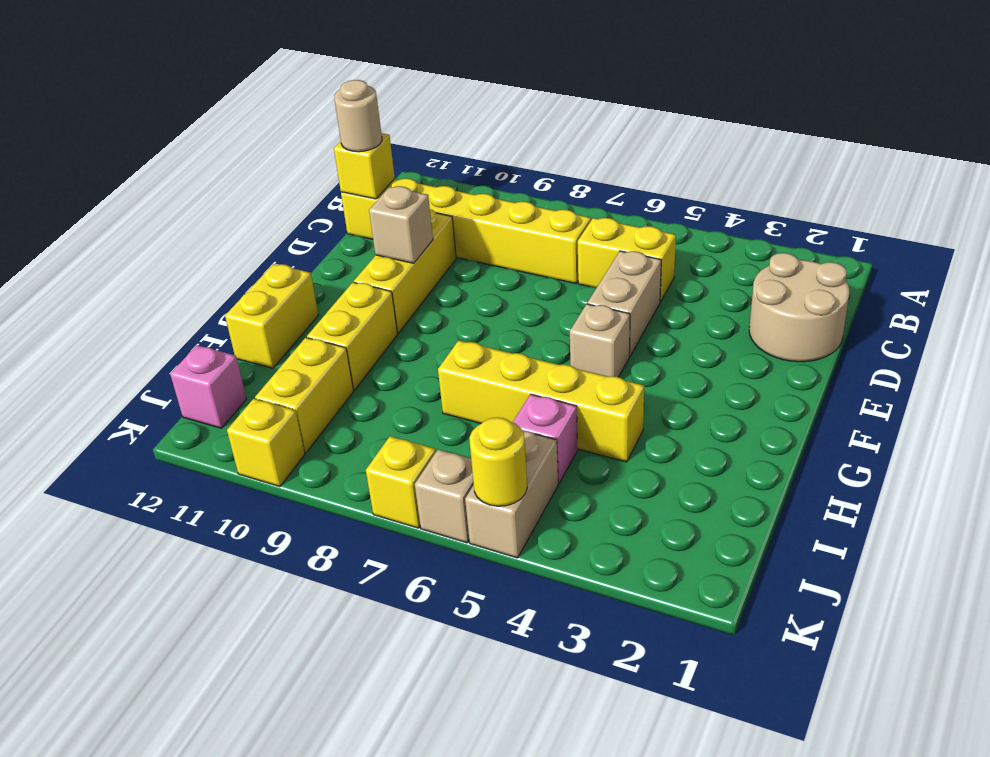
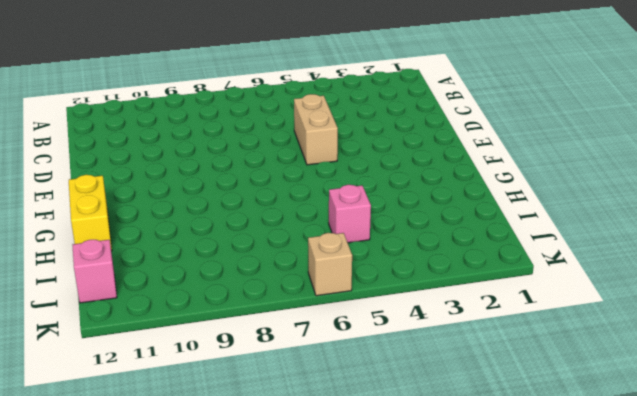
none -> tan 2x2 round brick [749,253,849,362]
none -> yellow 1x2 brick [578,218,676,302]
none -> yellow 1x6 brick [341,178,591,283]

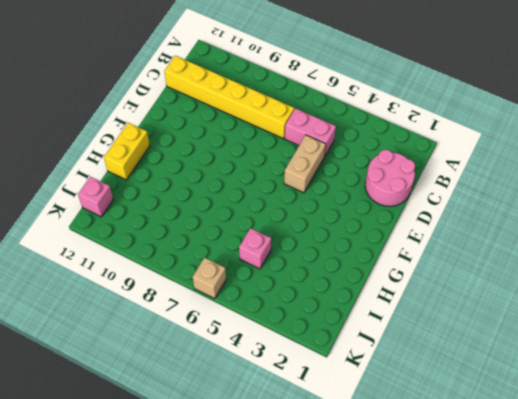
pink 2x2 round brick [365,150,415,206] -> tan 2x2 round brick [749,253,849,362]
pink 1x2 brick [285,108,336,157] -> yellow 1x2 brick [578,218,676,302]
none -> yellow 1x3 brick [354,209,456,333]
none -> tan 1x1 brick [570,304,630,377]
none -> yellow 1x2 brick [307,282,398,390]

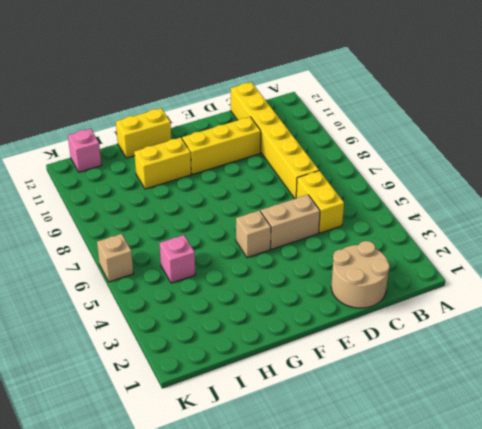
none -> yellow 1x4 brick [438,340,644,462]
none -> yellow 1x2 brick [255,338,354,453]
none -> tan 1x2 brick [465,431,558,558]

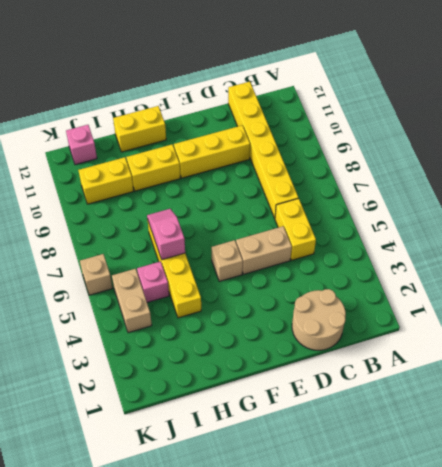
pink 1x2 slope [147,209,185,260] -> none
tan 1x2 brick [112,269,152,333] -> tan 1x2 brick turned to [465,431,558,558]
none -> yellow 1x1 brick [366,436,436,528]
none -> yellow 1x1 brick [227,399,305,487]
none -> yellow 1x1 brick [334,133,395,199]

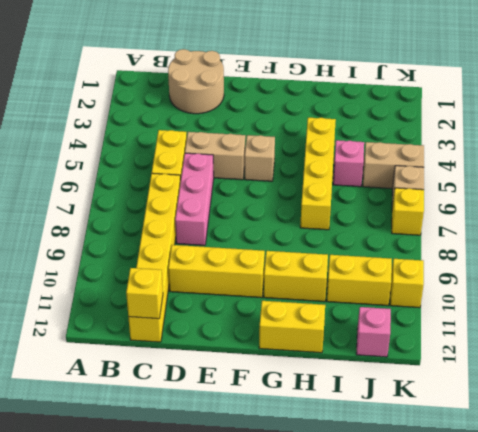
pink 1x3 brick [175,153,214,245] -> none
none -> tan 1x1 brick [369,186,433,263]
none -> yellow 1x1 round brick [469,417,527,506]
none -> tan 1x1 round brick [334,80,382,152]

